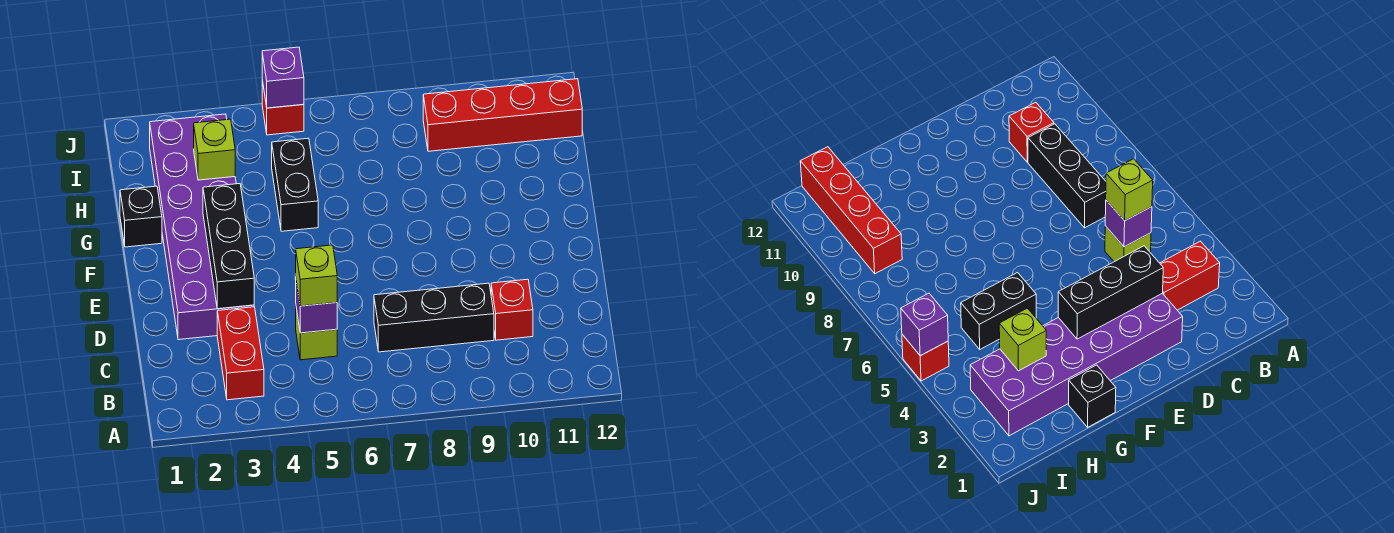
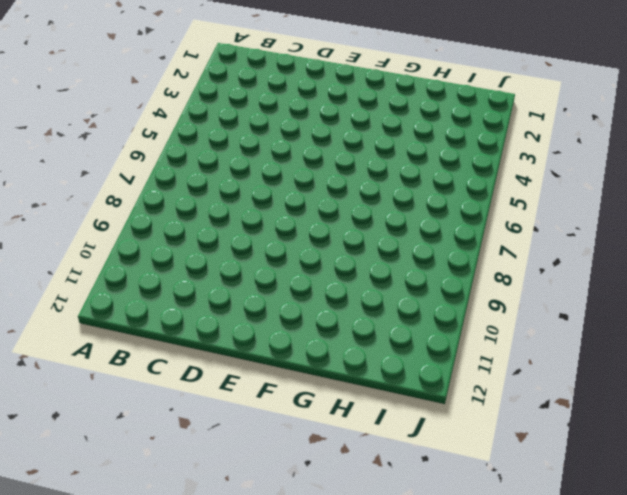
none -> red 1x2 brick [217,307,264,400]
none -> lime 1x1 brick [296,308,337,360]
none -> black 1x3 brick [374,283,494,352]

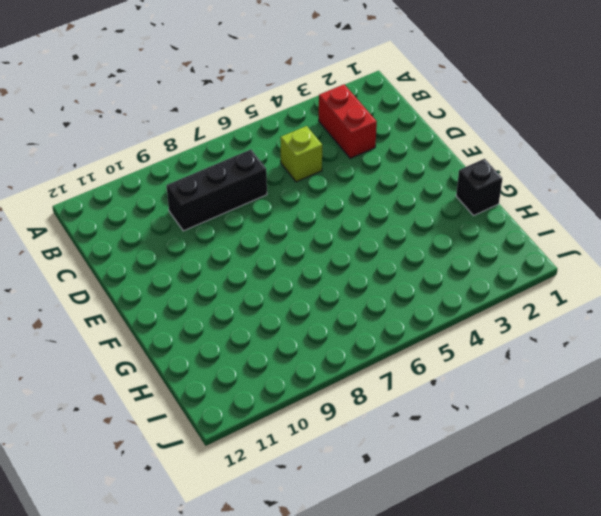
none -> red 1x1 brick [491,279,533,340]
none -> purple 2x6 brick [150,114,254,340]
none -> black 1x2 brick [272,138,318,231]

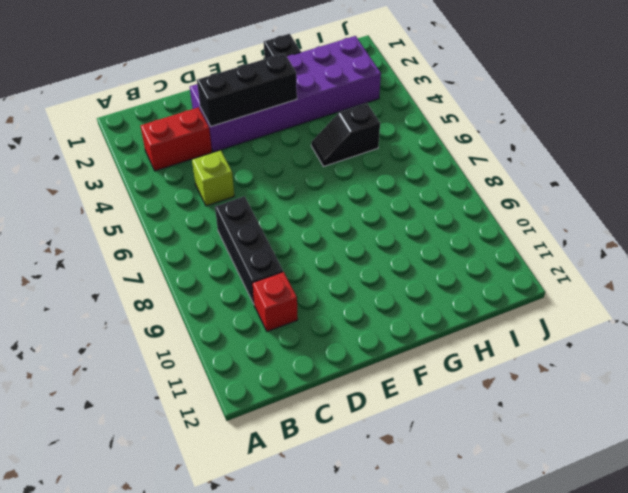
black 1x2 slope [311,103,380,167] -> black 1x2 brick [272,138,318,231]
none -> red 1x4 brick [423,79,582,151]
none -> red 1x1 brick [262,80,304,135]
none -> purple 1x1 brick [296,281,337,333]

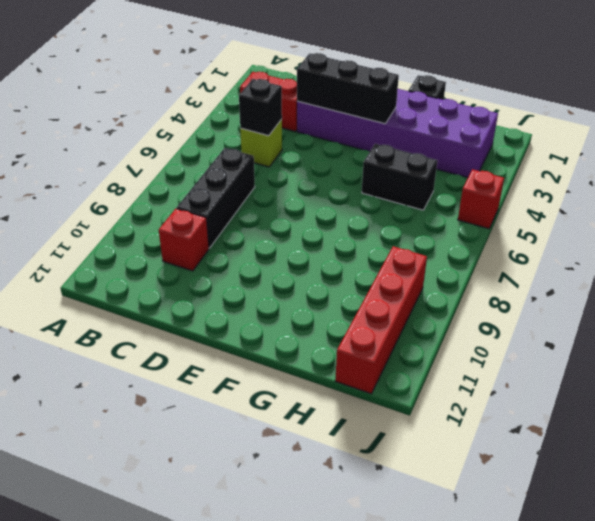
black 1x1 brick [239,79,282,136] -> purple 1x1 brick [296,281,337,333]
none -> lime 1x1 brick [194,119,235,180]
none -> purple 1x1 brick [262,47,304,108]
none -> lime 1x1 brick [295,245,337,306]

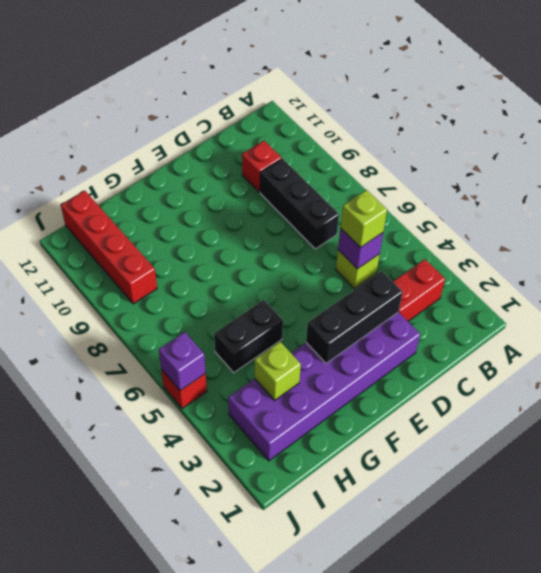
none -> black 1x1 brick [120,186,162,247]

